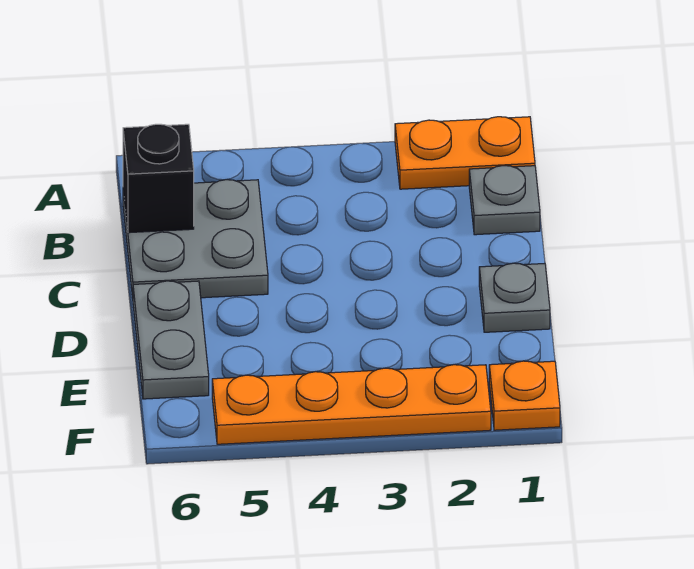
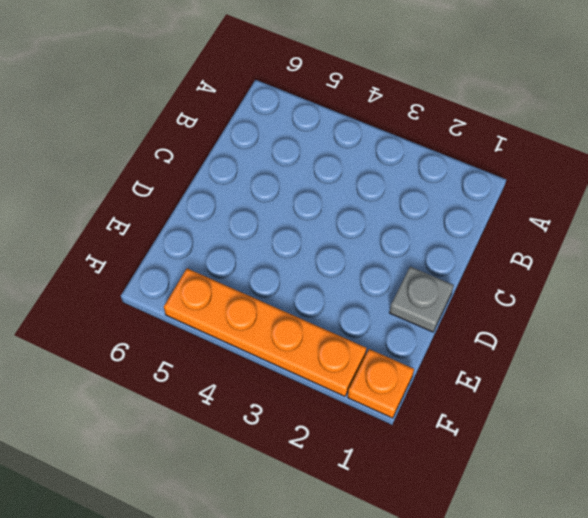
none -> orange 1x2 plate [395,117,535,189]
none -> grey 1x1 plate [469,166,540,235]

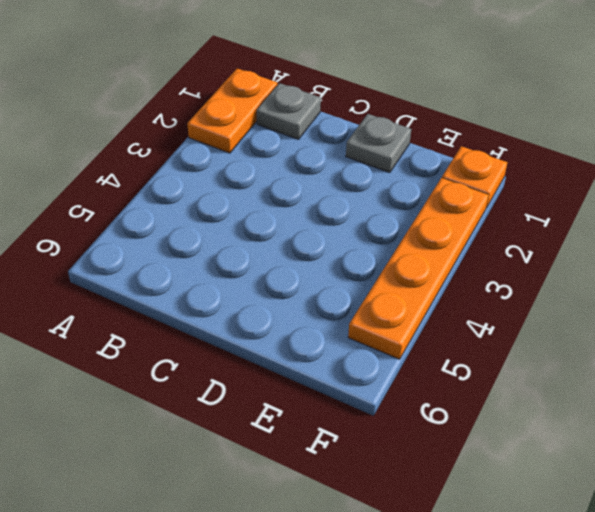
none -> grey 2x2 plate [123,180,268,298]
none -> grey 1x2 plate [133,281,209,399]

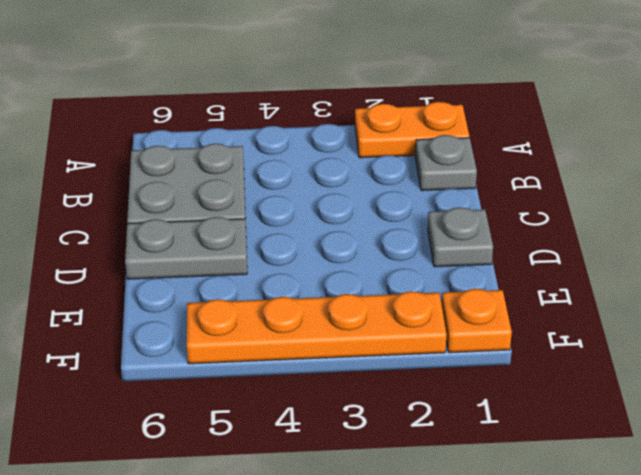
grey 1x2 plate [125,217,247,279] -> grey 1x2 plate turned to [133,281,209,399]
none -> black 1x1 brick [123,124,194,233]

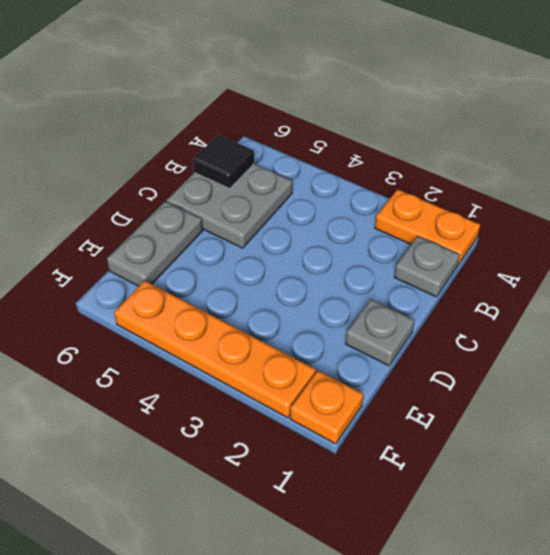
black 1x1 tile [193,135,254,188] -> black 1x1 brick [123,124,194,233]

